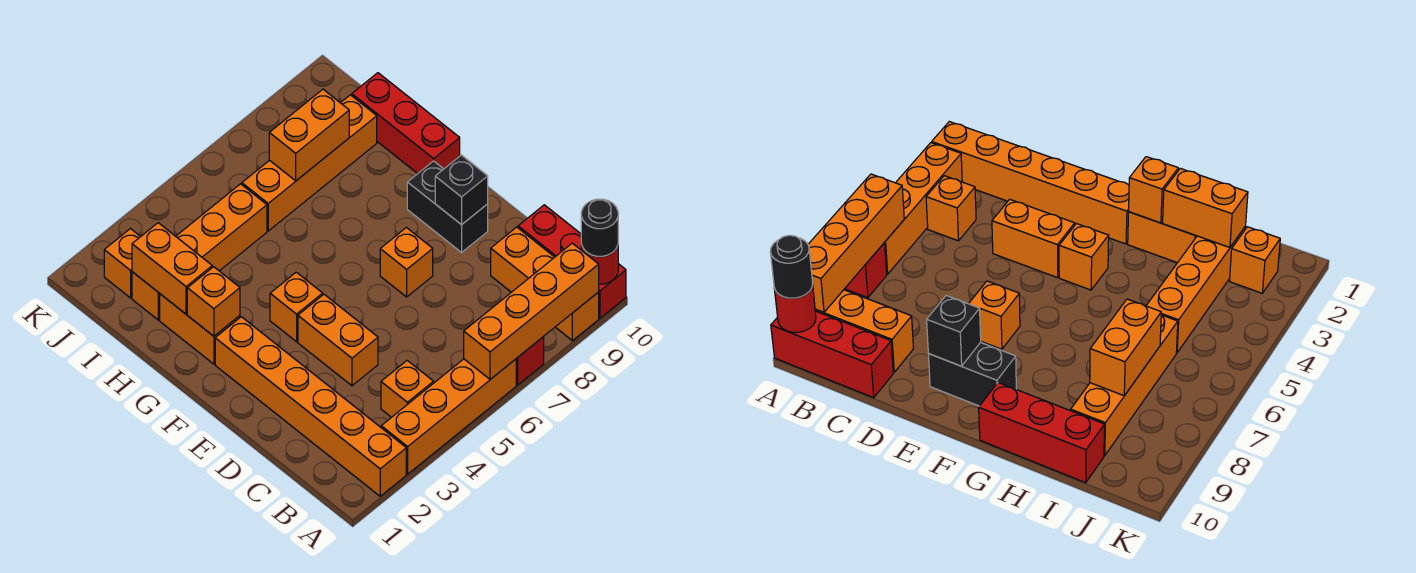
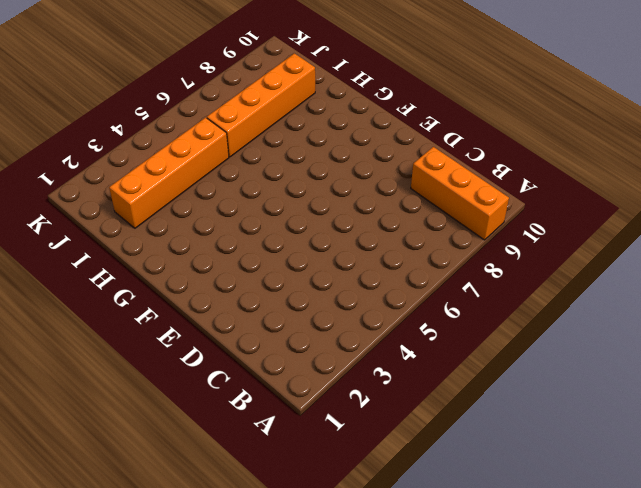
none -> orange 1x6 brick [215,317,406,496]
none -> orange 1x4 brick [381,359,516,474]
none -> red 1x1 brick [516,337,544,385]

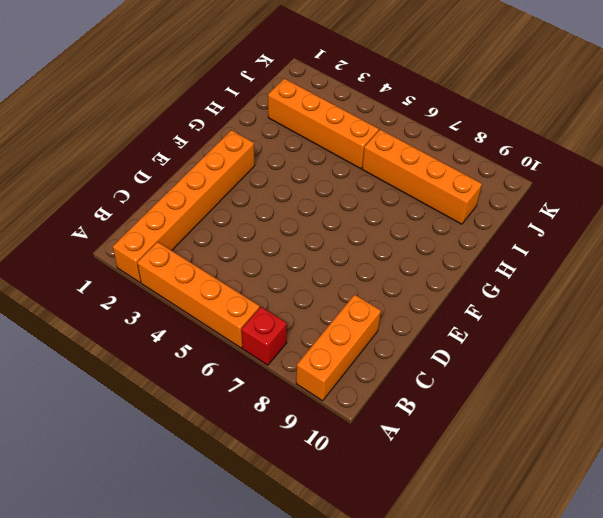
none -> red 1x3 brick [518,205,626,318]
none -> orange 1x1 brick [381,361,434,417]
none -> orange 1x2 brick [298,295,378,386]

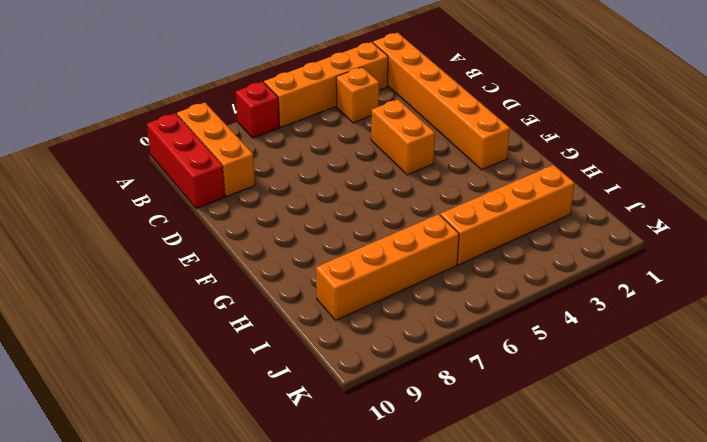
none -> orange 1x1 brick [380,228,433,297]
none -> black 1x2 brick [407,161,488,252]
none -> orange 1x1 brick [270,272,323,342]

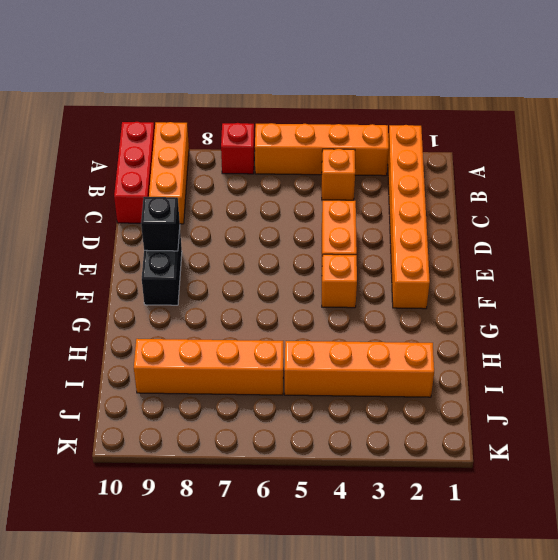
none -> orange 1x1 brick [380,228,433,297]
none -> orange 1x2 brick [160,294,240,364]
none -> red 1x3 brick [352,73,460,174]

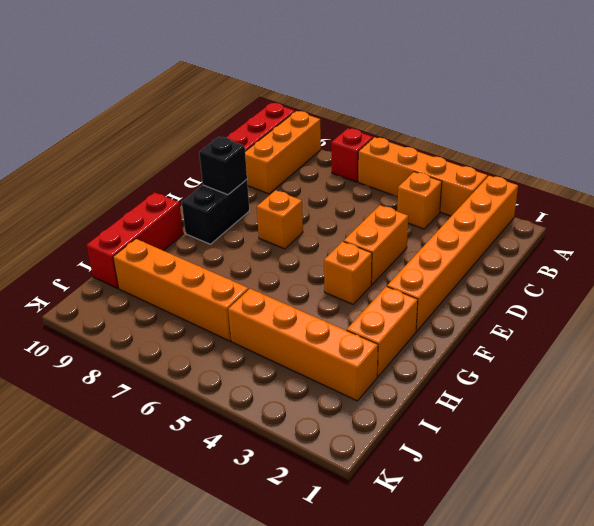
none -> orange 1x1 brick [104,229,141,298]
none -> orange 1x4 brick [464,243,599,379]
none -> red 1x1 round brick [581,245,618,284]

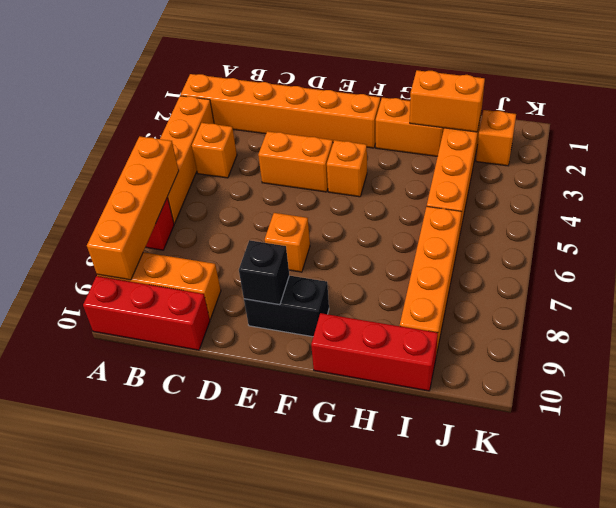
none -> red 1x1 round brick [581,245,618,284]
none -> orange 1x1 brick [187,267,240,336]
none -> orange 1x2 brick [269,89,349,181]

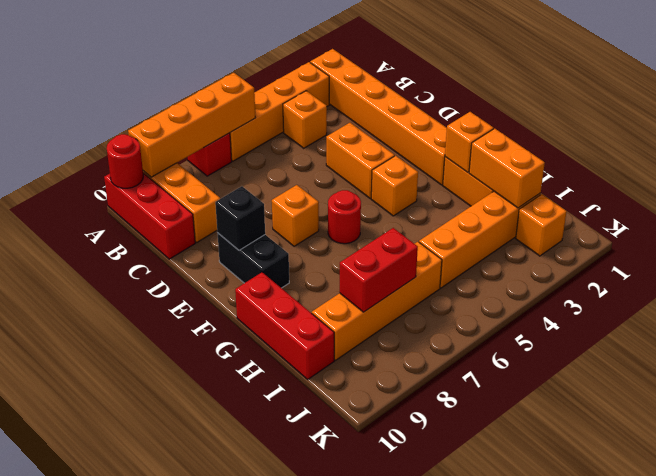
red 1x1 round brick [328,190,361,244] -> none
red 1x2 brick [340,228,418,312] -> orange 1x2 brick [269,89,349,181]
none -> black 1x1 round brick [581,199,618,256]

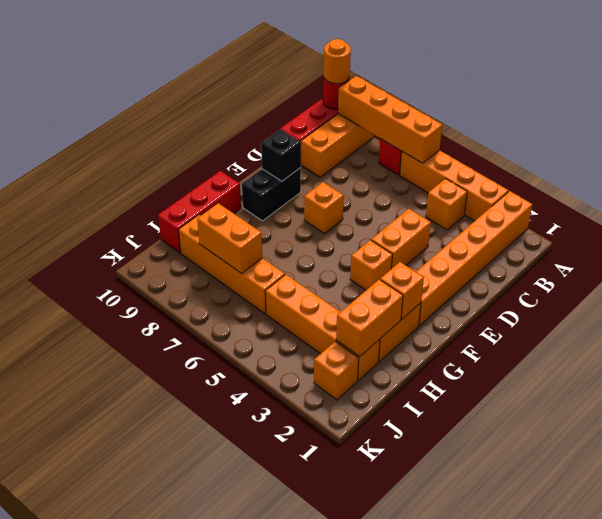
orange 1x1 round brick [324,39,351,84] -> black 1x1 round brick [581,199,618,256]

